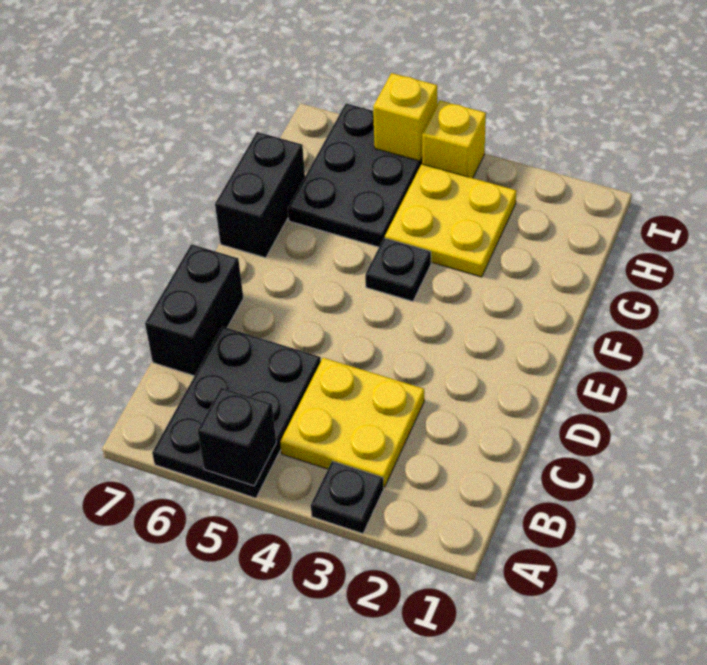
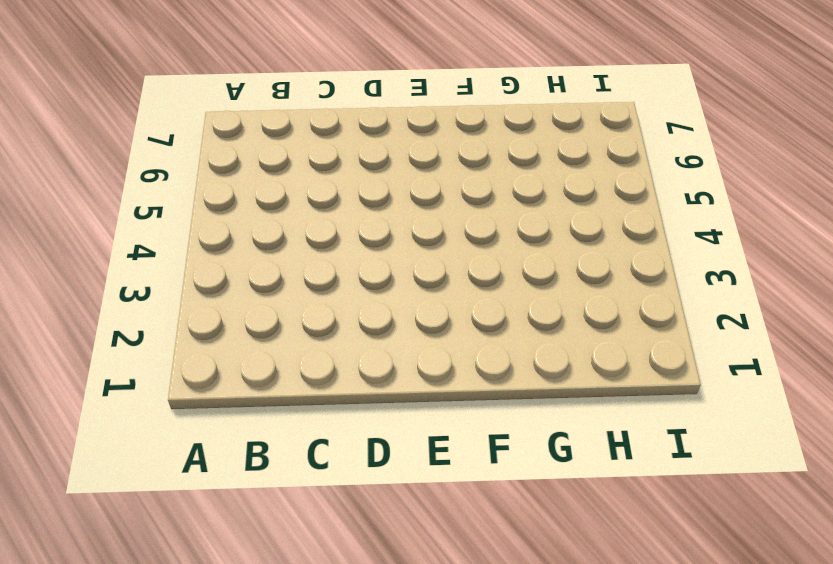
none -> black 1x1 plate [311,461,384,534]
none -> black 2x3 plate [152,327,321,498]

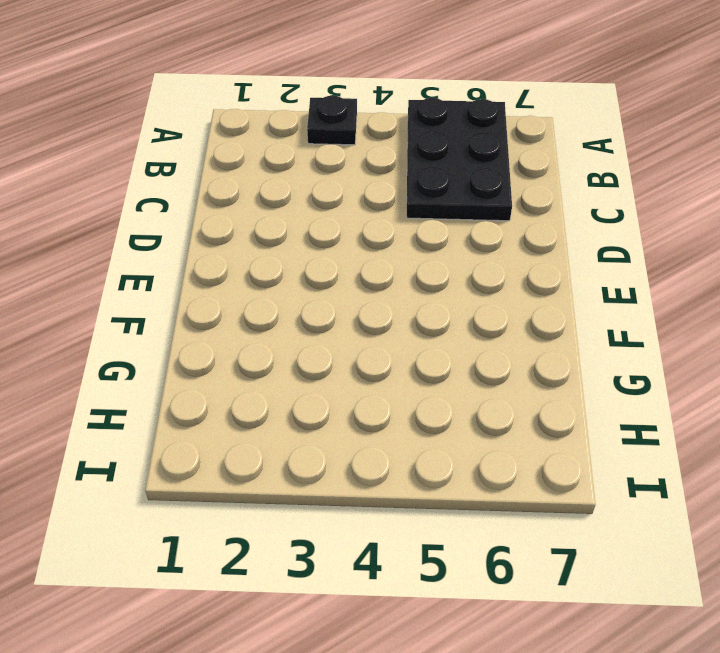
none -> yellow 2x2 plate [280,358,424,487]
none -> black 1x2 brick [145,244,243,376]

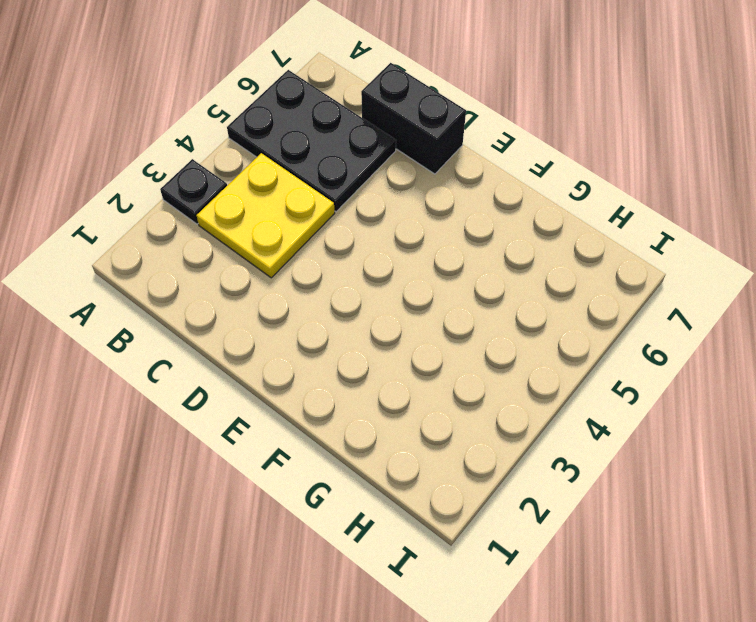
none -> black 1x1 plate [365,238,431,301]
none -> black 1x2 brick [215,132,305,258]

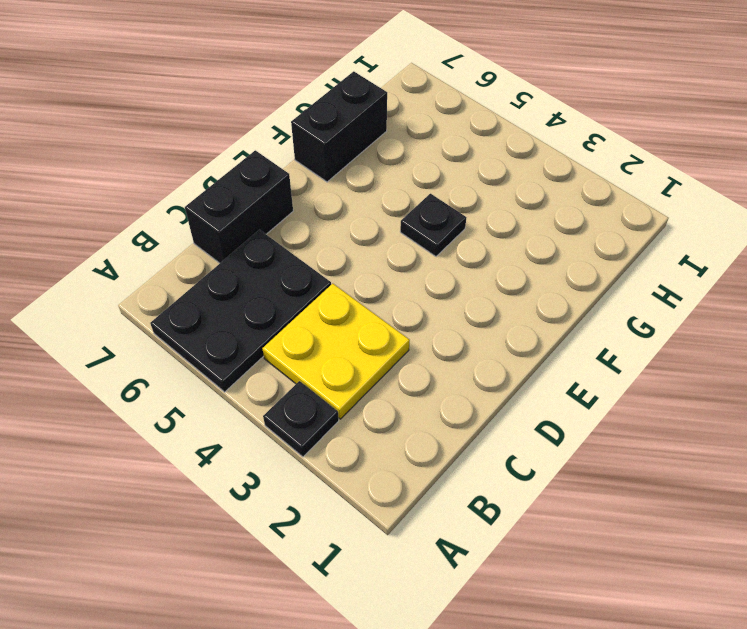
none -> yellow 2x2 plate [385,164,516,277]
none -> black 2x3 plate [288,103,422,247]

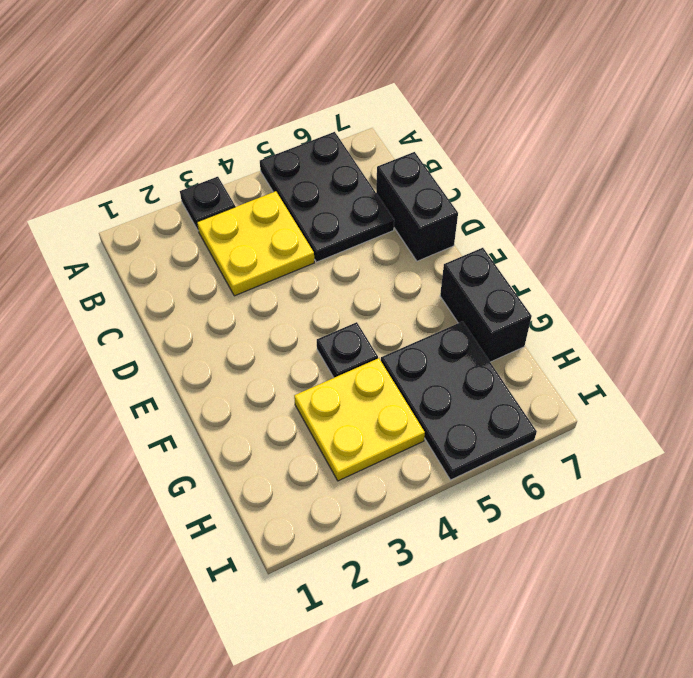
none -> yellow 1x1 brick [422,101,486,178]
none -> black 1x1 brick [197,388,276,486]

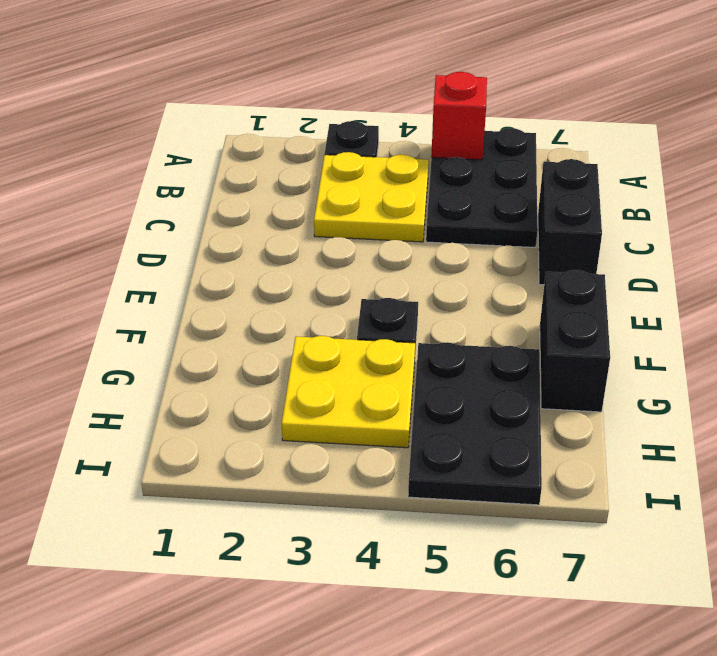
red 1x1 brick [431,72,487,160] -> black 1x1 brick [197,388,276,486]
none -> yellow 1x1 brick [422,101,486,178]
none -> yellow 1x1 brick [373,73,437,161]

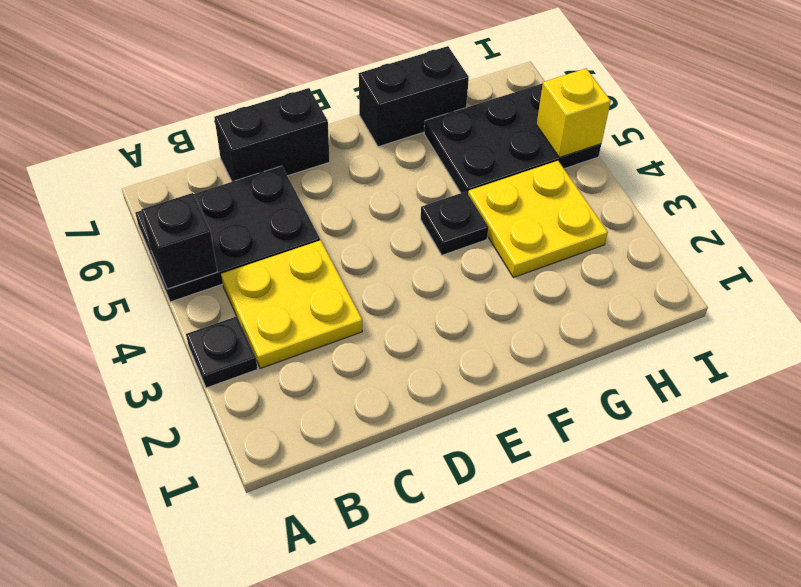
none -> yellow 1x1 brick [422,101,486,178]

